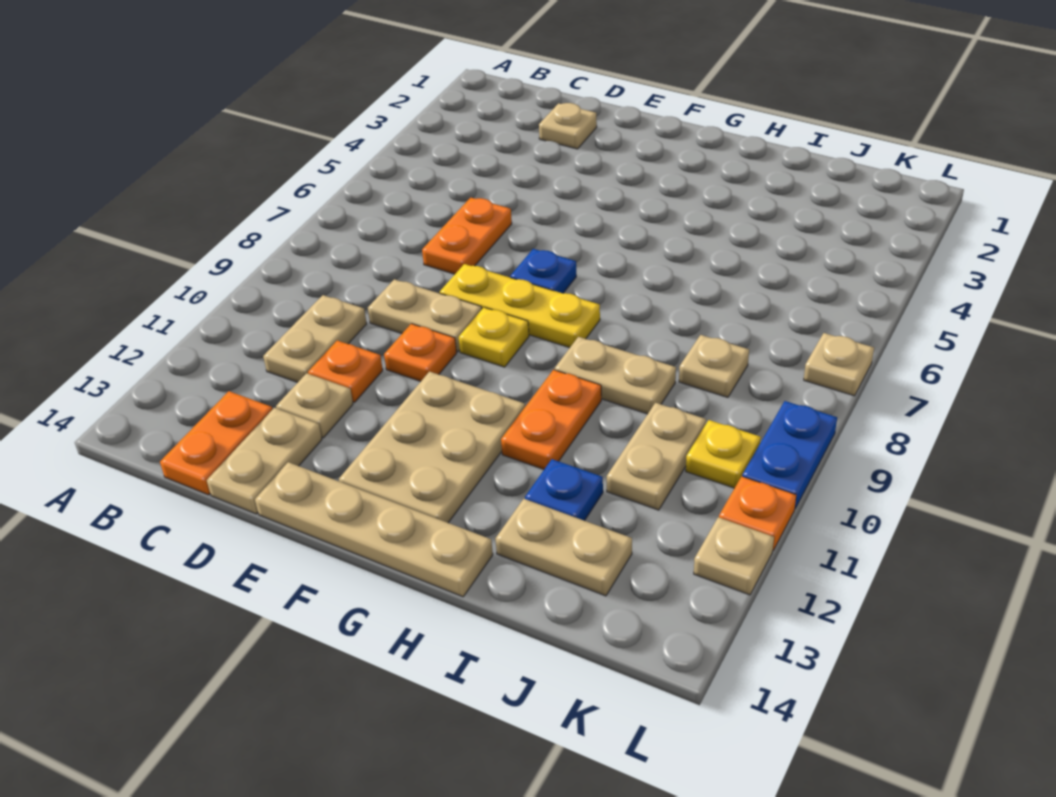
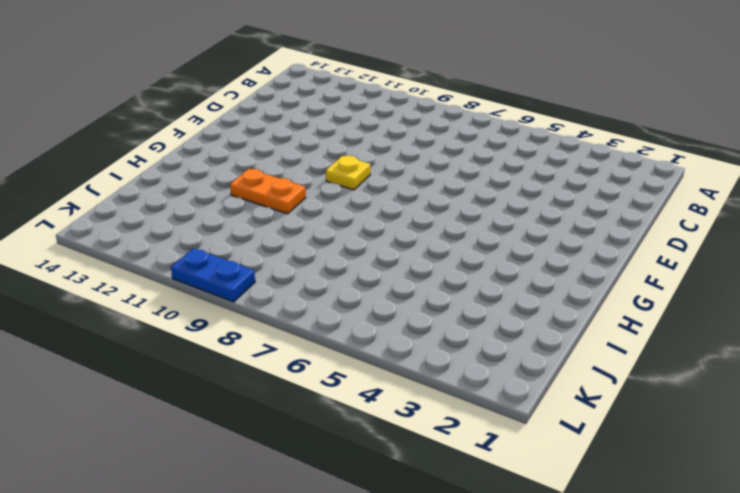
none -> tan 1x2 plate [263,295,367,382]
none -> orange 1x2 plate [160,391,273,495]
none -> tan 1x1 plate [539,103,597,149]

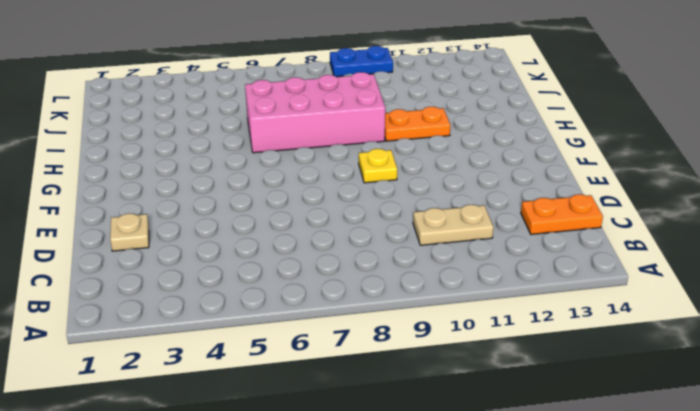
pink 2x4 brick [245,72,385,153] -> tan 1x2 plate [555,337,676,414]
none -> orange 1x2 plate [422,198,512,274]
none -> tan 1x2 plate [368,279,482,352]
none -> orange 1x1 plate [308,341,383,402]

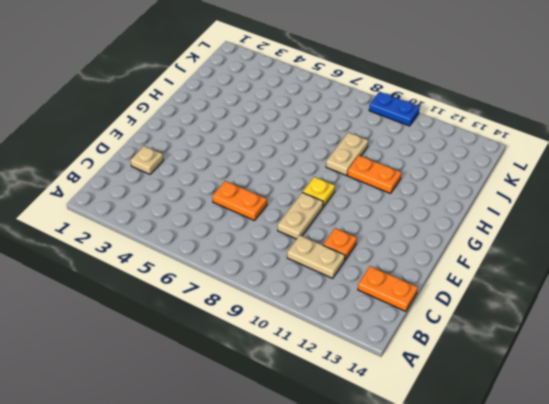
none -> tan 1x1 plate [276,373,353,438]
none -> tan 1x2 plate [207,408,322,514]
none -> yellow 1x3 plate [440,264,600,348]

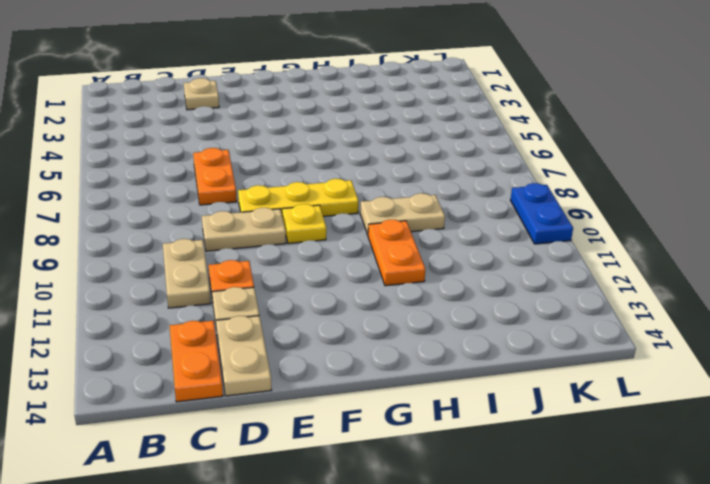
none -> orange 1x1 plate [384,324,457,381]
none -> tan 1x4 plate [255,462,493,597]
none -> blue 1x1 plate [510,249,576,293]

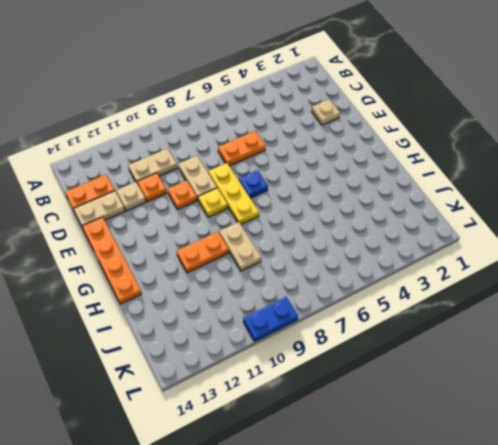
orange 1x4 plate [82,217,142,304] -> tan 1x4 plate [255,462,493,597]
none -> tan 2x3 plate [339,372,525,523]
none -> blue 1x1 plate [525,459,603,521]
none -> tan 1x2 plate [495,499,632,596]

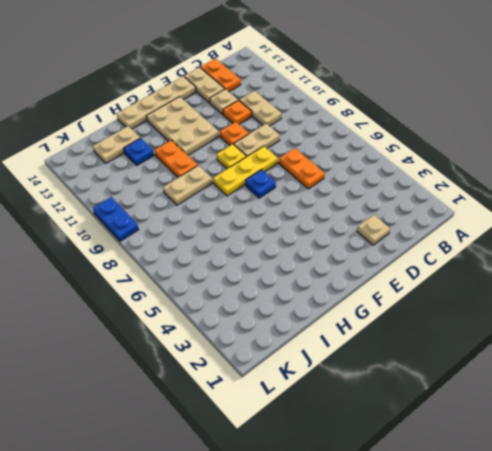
none -> tan 1x1 plate [679,335,749,397]
none -> tan 1x2 plate [607,403,706,510]
none -> yellow 1x1 plate [686,420,761,488]

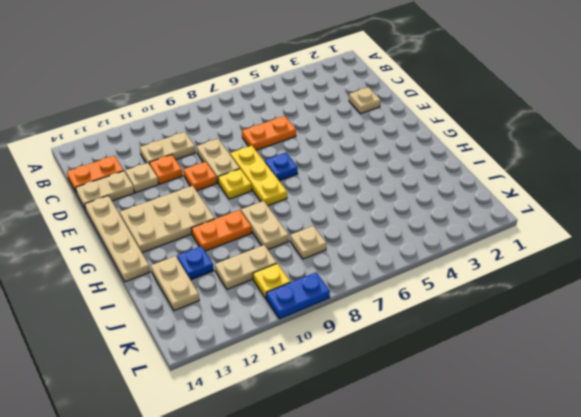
none -> tan 1x1 plate [804,333,874,396]
none -> orange 1x1 plate [719,476,796,550]
none -> tan 1x1 plate [694,517,774,595]

